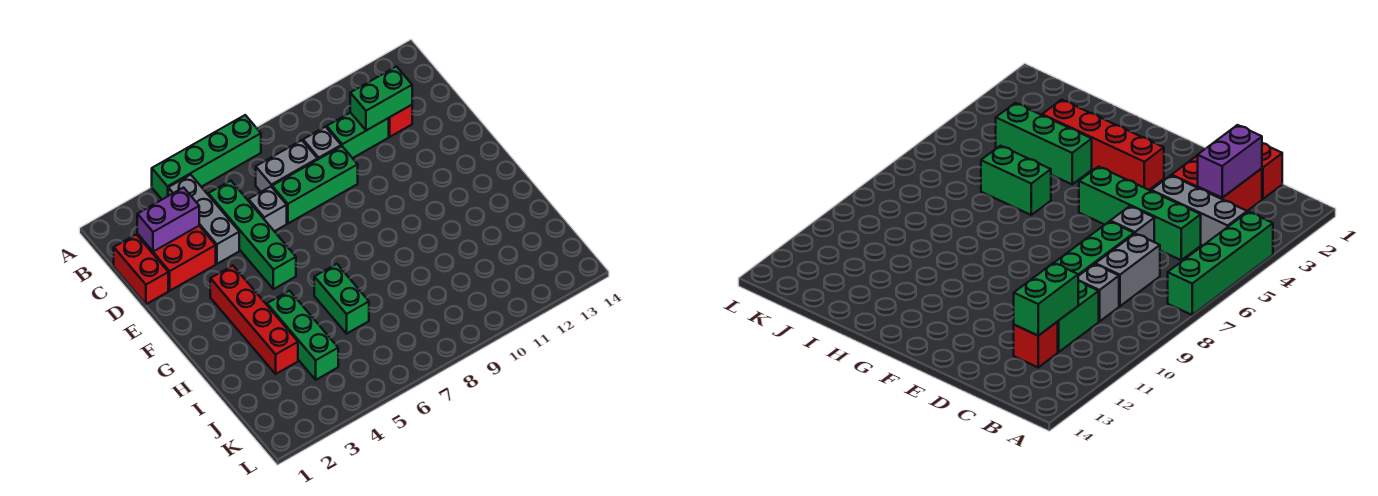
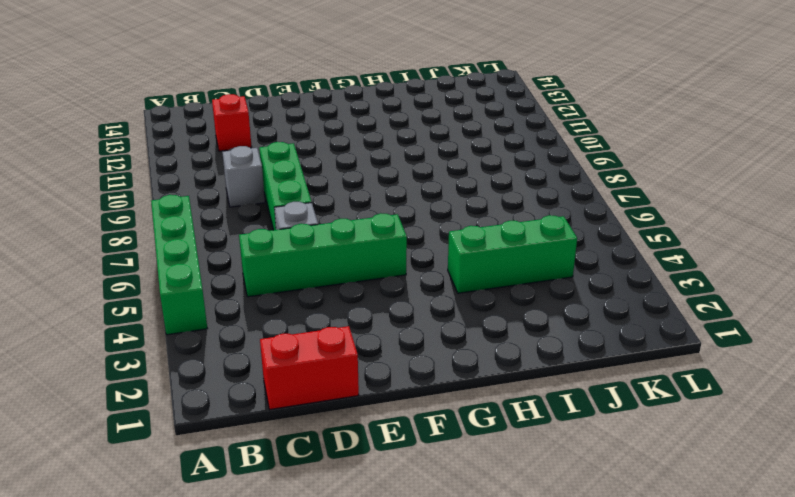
none -> grey 1x3 brick [168,175,239,264]
none -> red 2x2 brick [137,226,216,291]
none -> grey 1x2 brick [256,140,318,192]

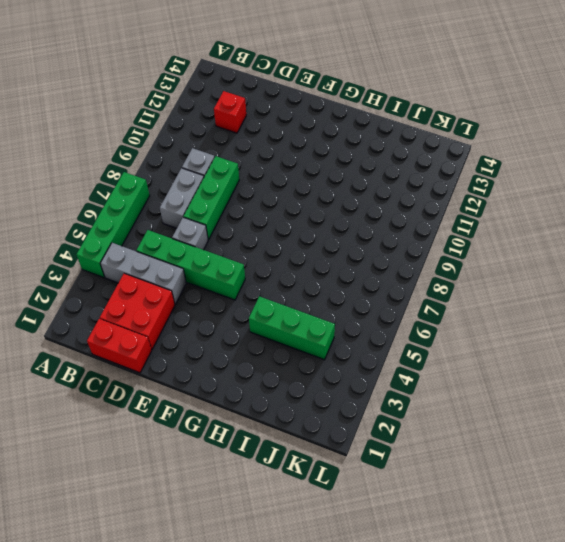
none -> green 1x2 brick [327,113,389,158]
none -> red 1x4 brick [210,266,298,374]
none -> green 1x2 brick [314,264,369,334]

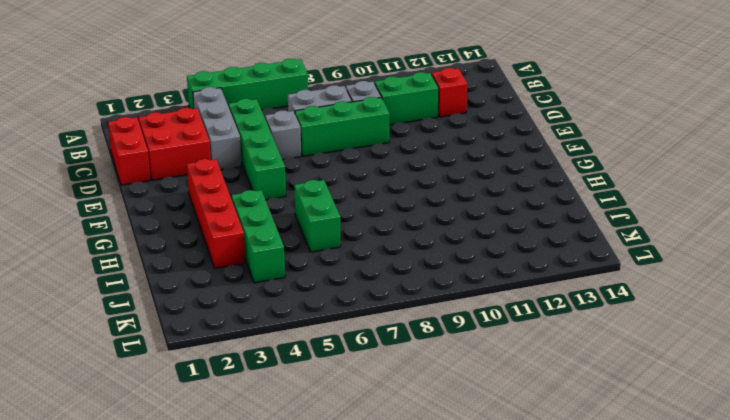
none -> purple 1x2 brick [137,188,199,252]
none -> green 1x2 brick [350,66,412,130]

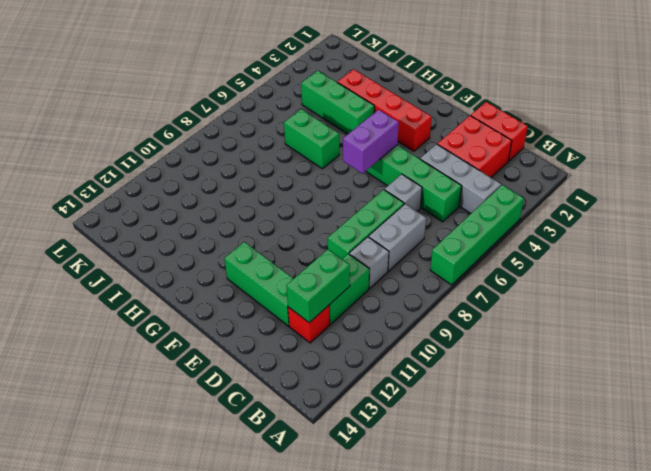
green 1x3 brick [224,242,294,326] -> none
purple 1x2 brick [343,110,399,174] -> purple 1x2 brick moved to [137,188,199,252]

